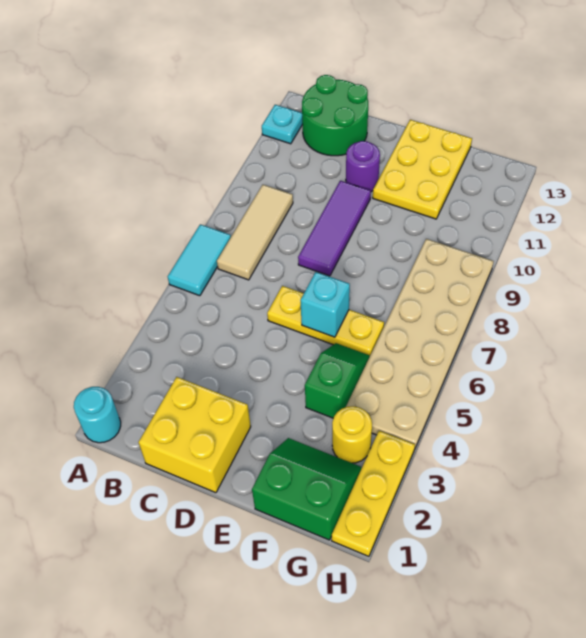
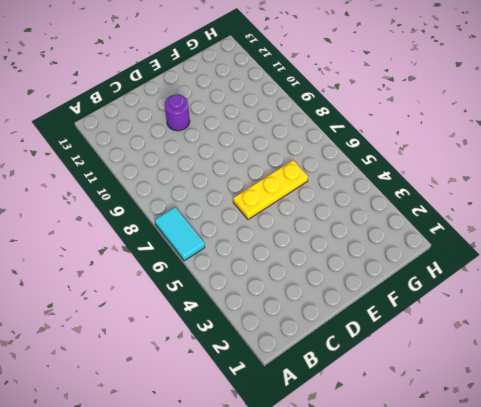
none -> cyan 1x1 round brick [74,387,121,443]
none -> cyan 1x1 plate [262,105,303,144]
none -> tan 1x3 tile [217,185,293,280]

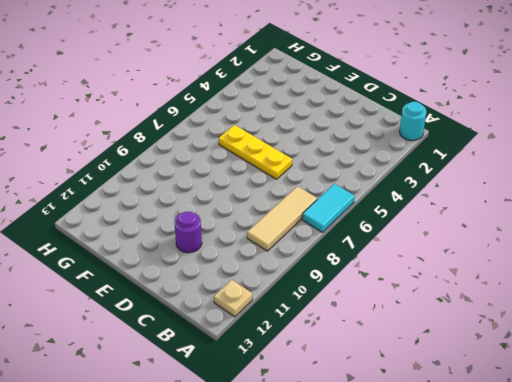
tan 1x1 plate [214,280,252,317] -> cyan 1x1 plate [262,105,303,144]
none -> green 2x2 round brick [302,75,368,156]
none -> yellow 2x2 brick [139,377,251,493]
none -> purple 1x3 tile [298,181,371,276]

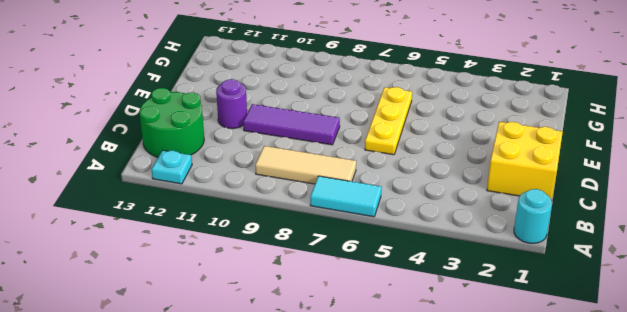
none -> yellow 2x3 plate [373,120,472,219]
none -> green 2x2 slope [252,438,361,540]
none -> green 1x2 slope [305,343,370,418]

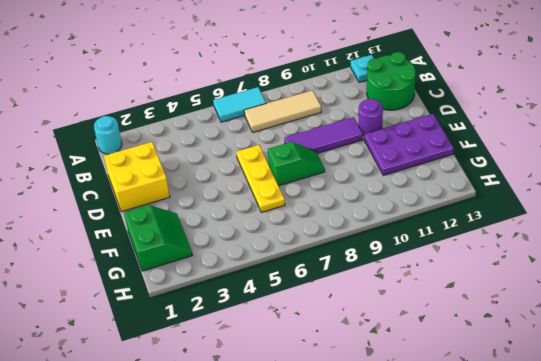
green 1x2 slope [268,142,325,186] -> green 1x2 slope moved to [305,343,370,418]
purple 2x3 plate [364,114,454,175] -> yellow 2x3 plate [373,120,472,219]
none -> yellow 1x1 round brick [332,406,372,463]
none -> tan 2x6 plate [346,239,494,450]
none -> yellow 1x3 plate [332,431,415,556]

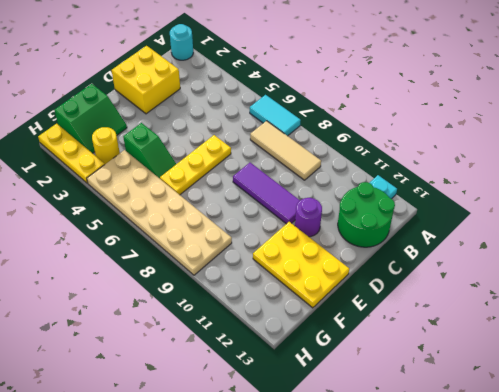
none -> cyan 1x1 brick [300,272,350,337]

